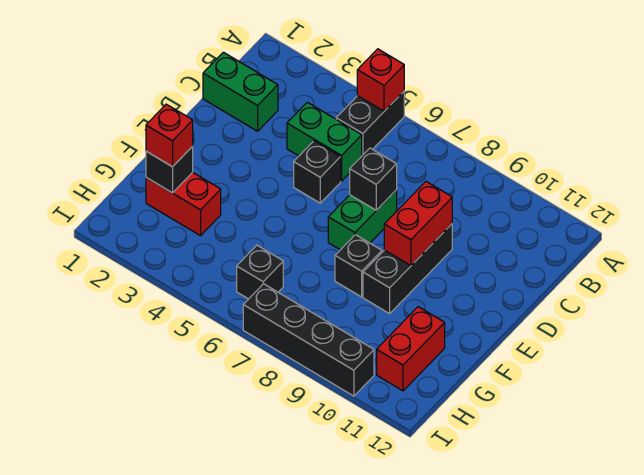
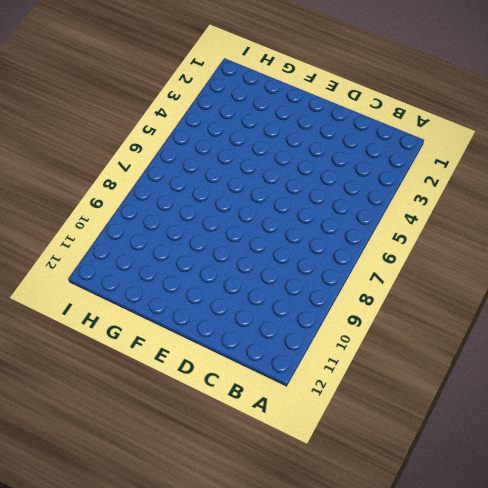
none -> black 1x2 brick [336,91,404,155]
none -> green 1x2 brick [203,52,278,131]
none -> green 1x2 brick [287,102,362,181]

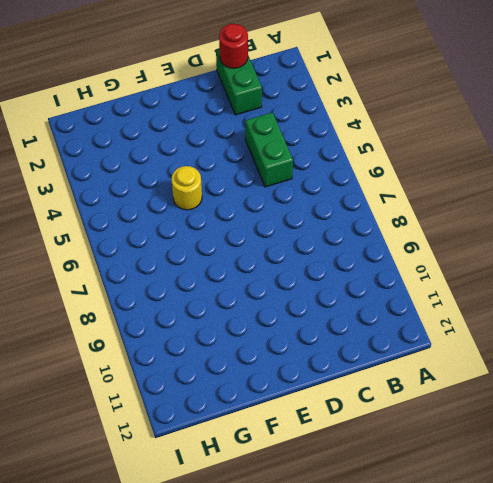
red 1x1 round brick [219,24,248,68] -> none
yellow 1x1 round brick [171,166,202,210] -> none
none -> black 1x2 brick [336,91,404,155]
none -> black 1x1 brick [294,141,341,203]
none -> green 1x2 brick [328,190,397,250]

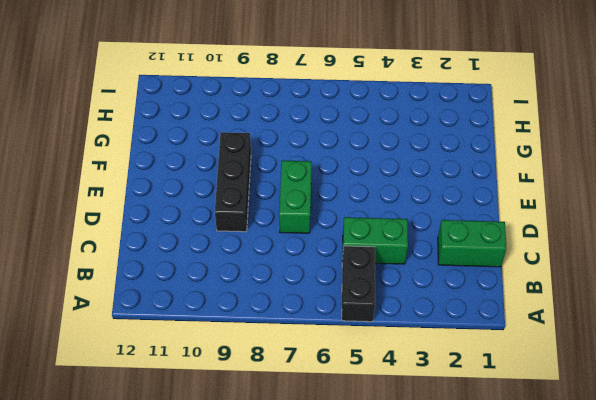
none -> black 1x1 brick [294,141,341,203]
none -> black 1x1 brick [335,235,382,297]
none -> red 1x2 brick [146,172,221,236]

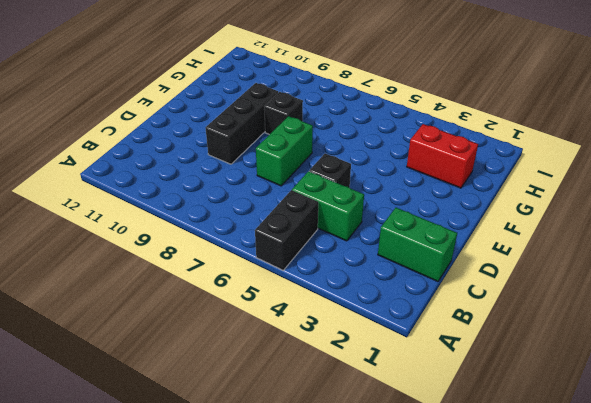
none -> red 1x2 brick [377,307,445,391]
none -> black 1x1 brick [237,245,283,299]
none -> black 1x4 brick [243,284,374,396]

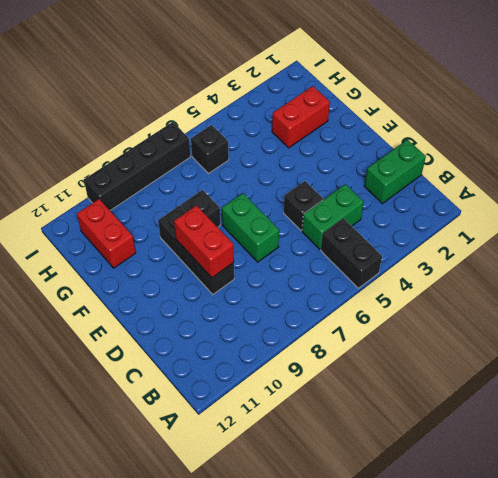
none -> red 1x1 brick [357,49,404,111]
none -> black 1x1 brick [350,148,397,210]
none -> black 1x1 brick [146,147,193,193]

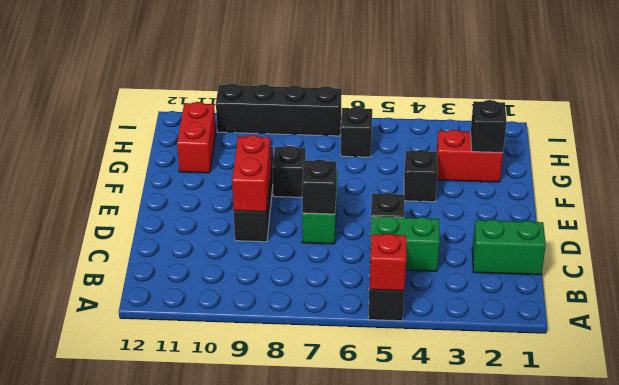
black 1x1 brick [404,150,438,202] -> none
none -> red 1x1 brick [146,104,193,167]

